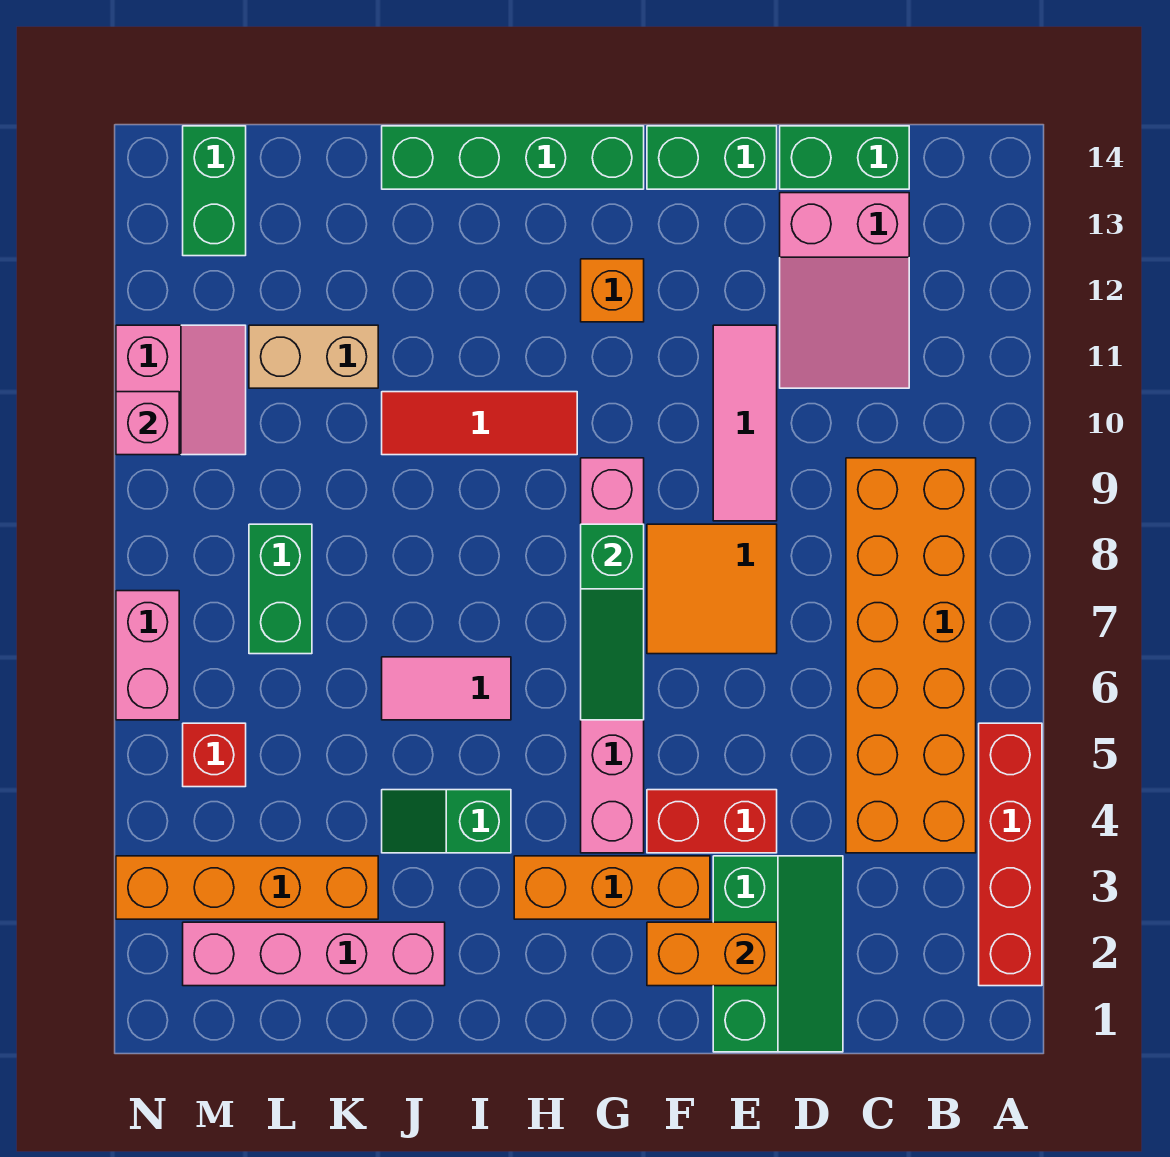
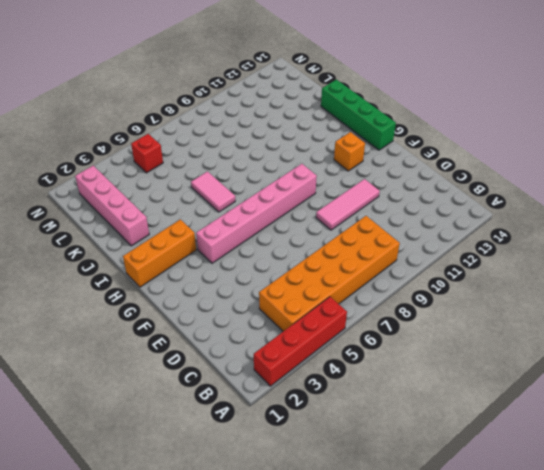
orange 1x3 brick [123,219,196,287] -> orange 1x3 brick turned to [514,856,710,919]
none -> pink 2x3 slope [780,193,909,388]
none -> green 1x2 brick [780,126,909,189]
none -> green 2x3 slope [713,856,843,1052]

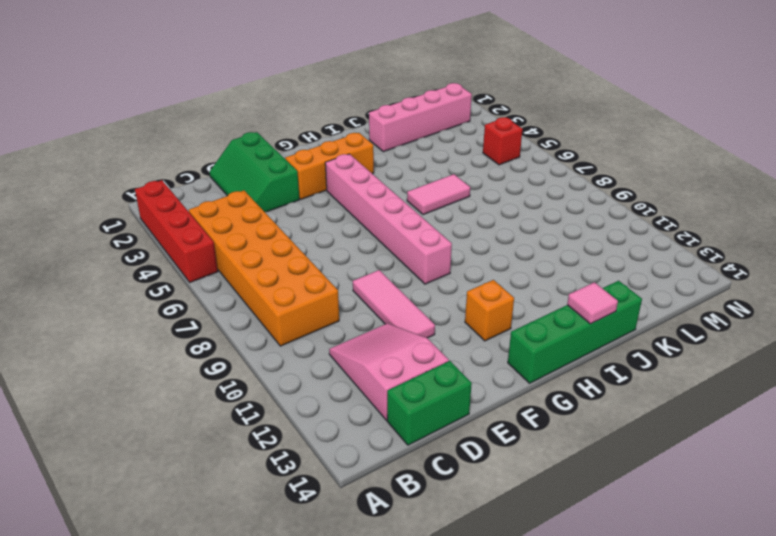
pink 1x1 tile [567,282,618,324] -> none
none -> red 1x2 brick [647,790,777,853]
none -> orange 2x2 tile [647,524,777,654]
none -> green 1x2 brick [647,126,777,189]

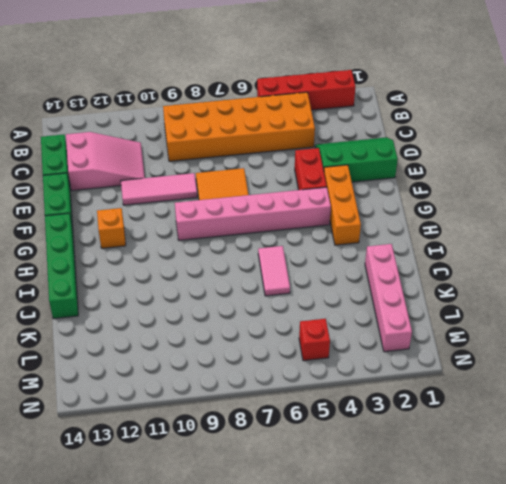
none -> red 1x3 tile [382,392,577,455]
none -> green 1x2 slope [382,790,511,853]
none -> orange 1x4 brick [116,856,378,919]

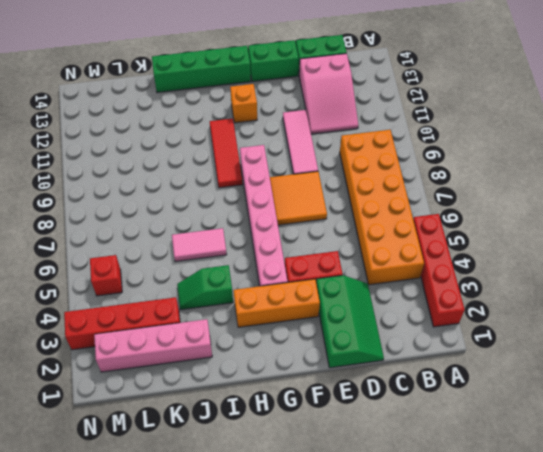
red 1x3 tile [210,118,243,188] -> red 1x3 tile turned to [382,392,577,455]
red 1x4 brick [64,297,180,350] -> orange 1x4 brick [116,856,378,919]
none -> tan 1x2 brick [249,325,378,388]
none -> green 1x2 brick [249,524,312,654]
none -> pink 2x2 slope [116,325,246,455]

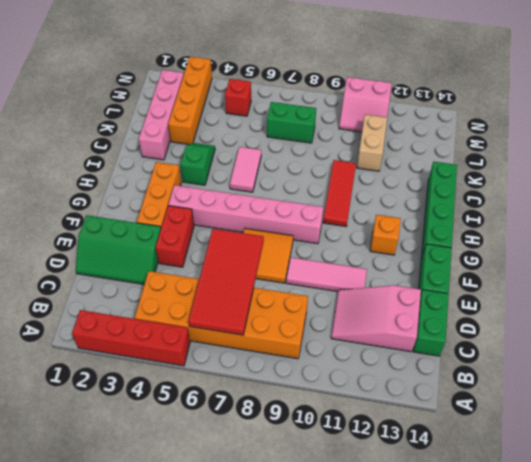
red 2x4 tile [188,229,264,335] -> none
none -> green 1x2 brick [183,126,246,256]
none -> pink 1x2 brick [116,591,179,720]
none -> orange 1x2 brick [647,922,777,986]

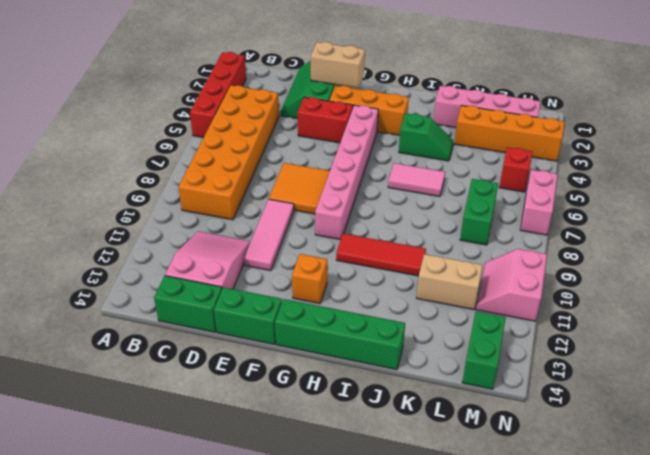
tan 1x2 brick [311,42,365,88] -> orange 1x2 brick [647,922,777,986]
none -> green 1x3 slope [581,524,644,720]
none -> pink 1x1 brick [116,392,179,455]

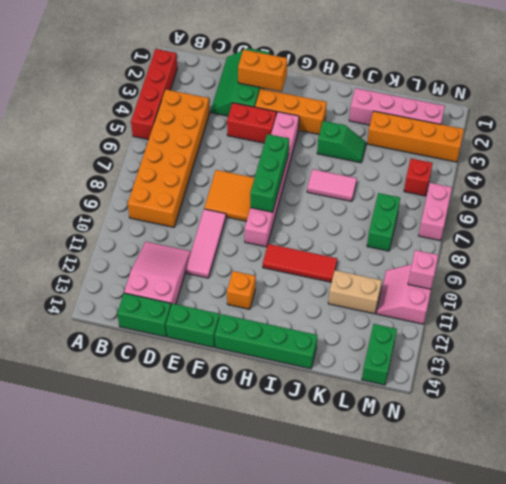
green 1x3 brick [250,134,289,212] -> green 1x3 slope [581,524,644,720]

